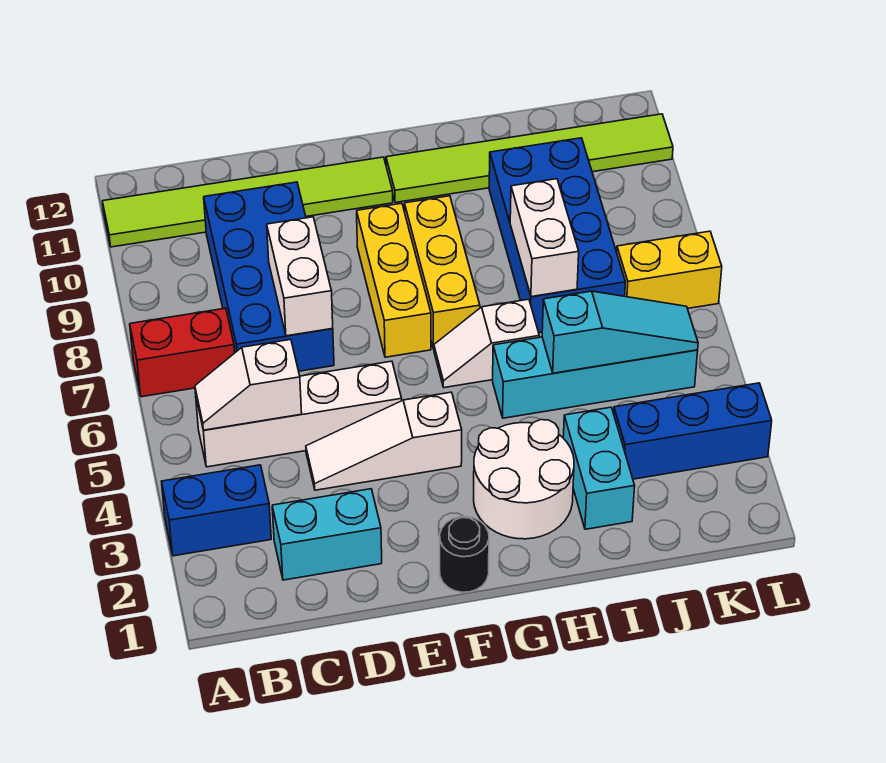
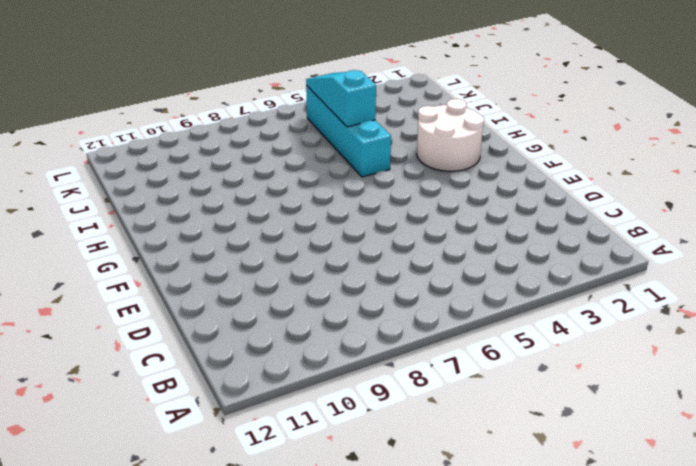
none -> blue 1x2 brick [161,465,271,556]
none -> red 1x2 brick [130,308,235,397]
none -> lime 1x6 tile [102,157,393,247]

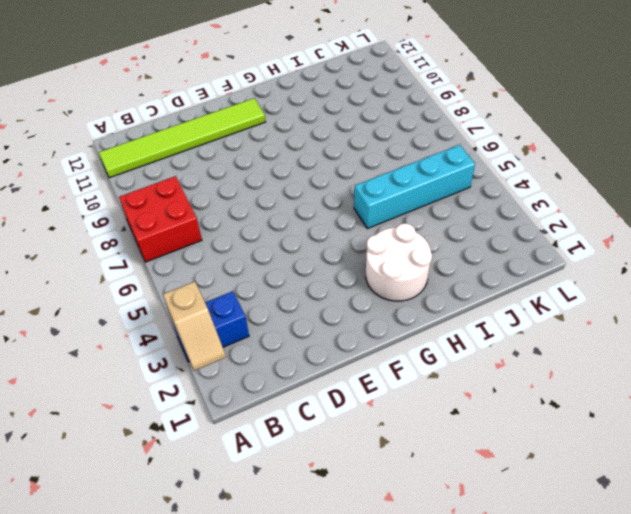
tan 1x2 slope [163,282,226,371] -> none
red 2x2 brick [119,176,202,262] -> red 1x2 brick [130,308,235,397]
none -> white 1x4 brick [196,361,402,467]
none -> cyan 1x2 brick [272,489,382,580]
none -> blue 2x4 brick [204,182,334,371]

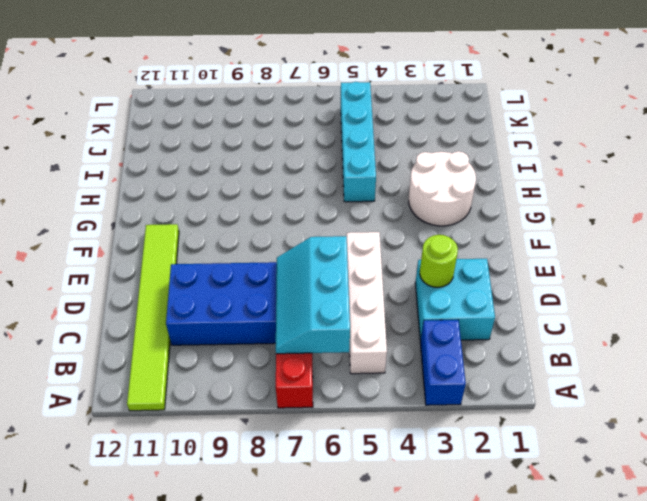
cyan 2x3 slope [276,236,350,354] -> white 1x2 brick [267,217,333,336]
cyan 2x2 brick [415,259,495,340] -> cyan 1x2 brick [272,489,382,580]
lime 1x1 round brick [420,235,458,287] -> none
none -> white 1x3 slope [306,392,462,490]
none -> black 1x1 round brick [440,517,489,592]
none -> yellow 1x3 brick [357,203,431,357]

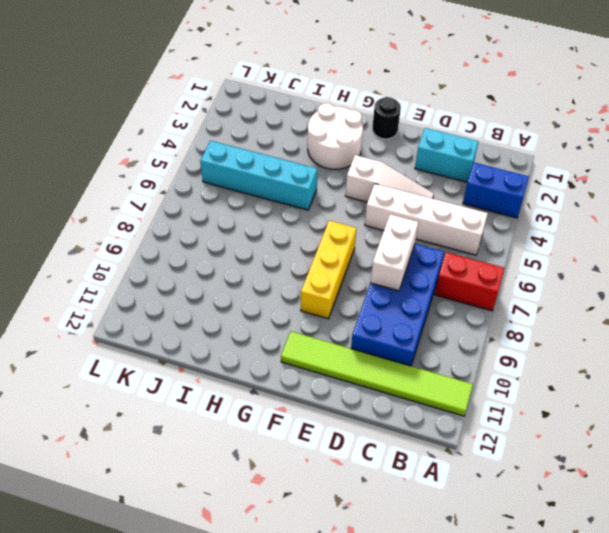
none -> white 1x2 slope [434,299,539,388]
none -> yellow 1x3 brick [404,196,480,349]
none -> lime 1x6 tile [386,114,673,203]

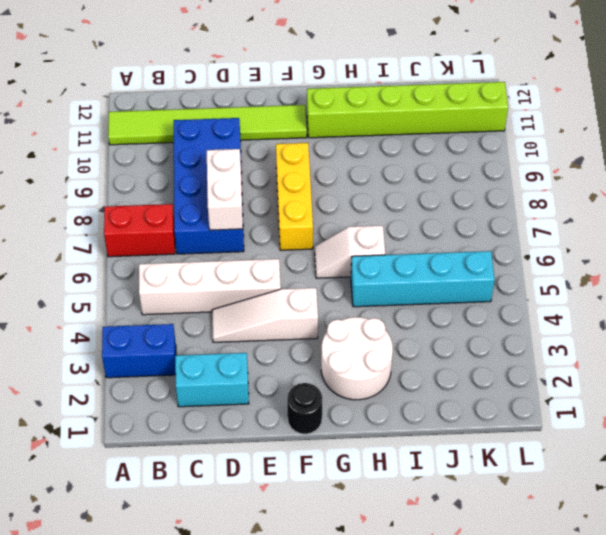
lime 1x6 brick [307,82,508,138] -> lime 1x6 tile [386,114,673,203]
none -> yellow 1x3 brick [404,196,480,349]
none -> cyan 1x2 brick [563,407,635,529]
none -> blue 2x4 brick [489,138,625,332]

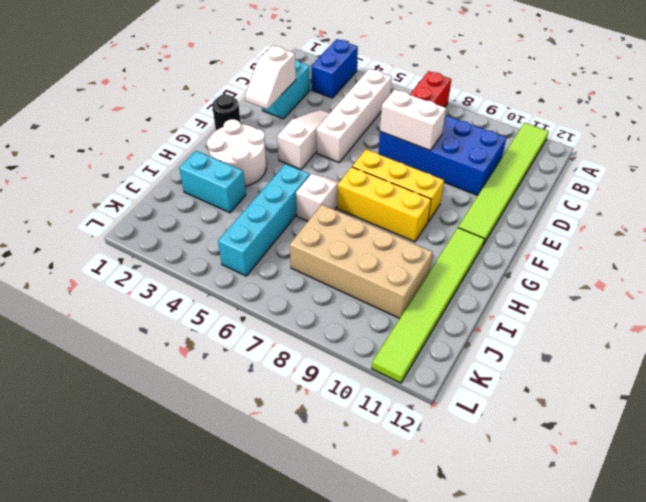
white 1x2 slope [245,46,296,109] -> white 1x2 slope turned to [195,339,302,430]
tan 2x4 brick [290,205,433,318] -> blue 2x4 brick [489,138,625,332]
none -> blue 1x3 brick [614,383,772,479]
none -> yellow 1x2 brick [617,231,722,309]
none -> cyan 1x3 slope [542,291,698,373]

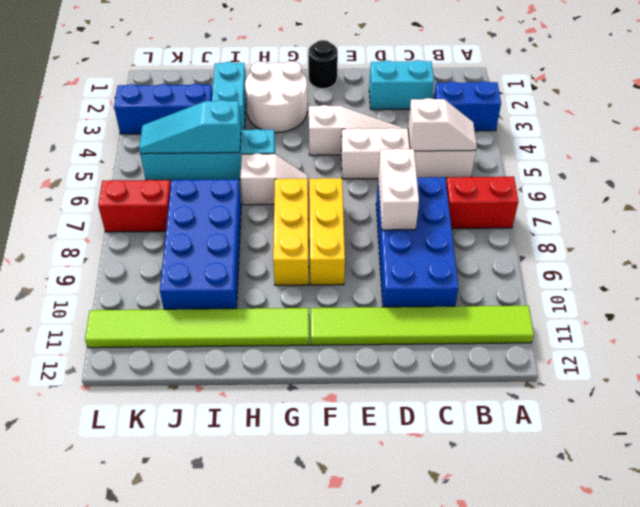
red 1x2 brick [98,180,171,232] -> yellow 1x2 brick [617,231,722,309]
none -> white 1x2 brick [510,179,579,297]

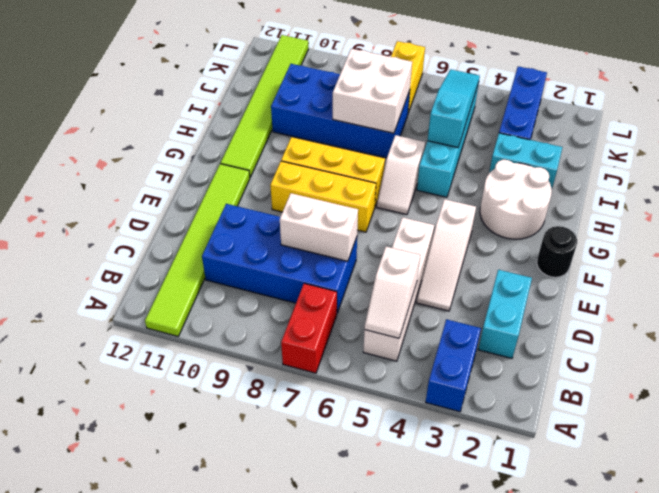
white 2x2 brick [333,49,412,133] -> white 1x2 brick [510,179,579,297]

